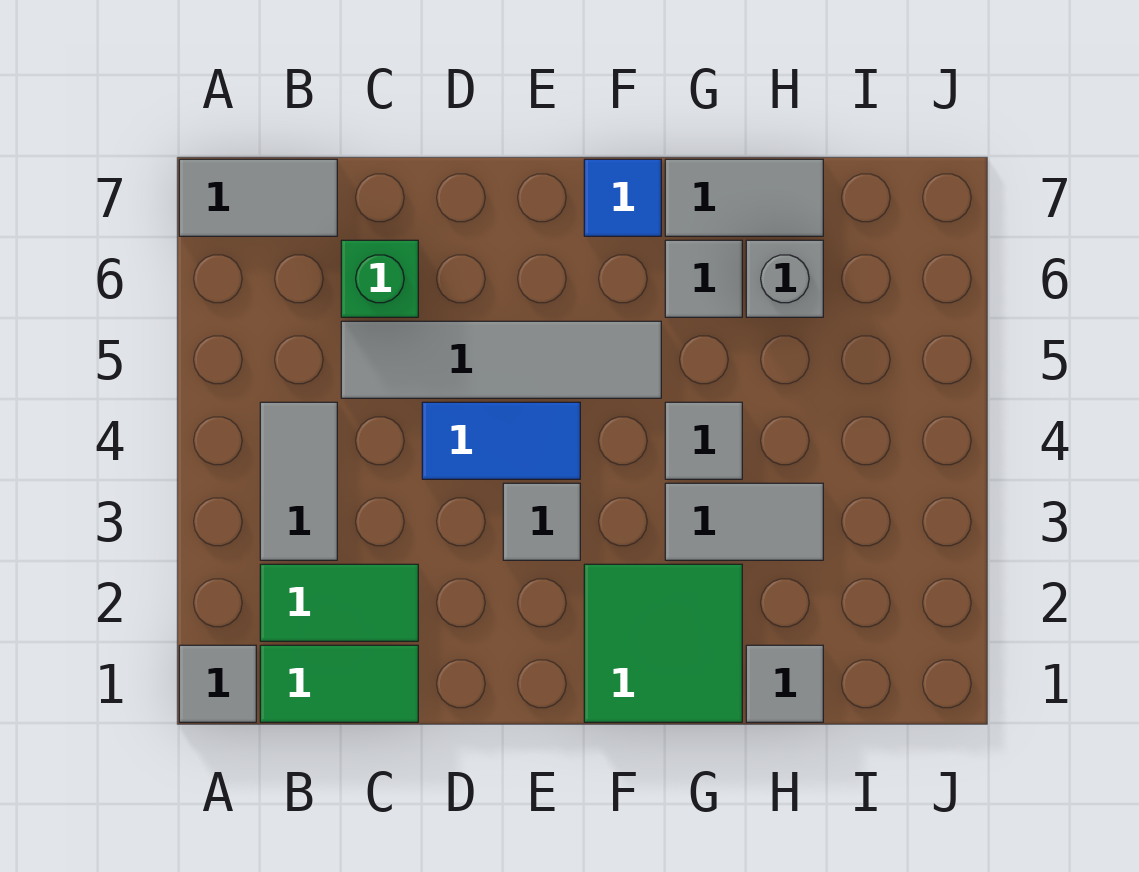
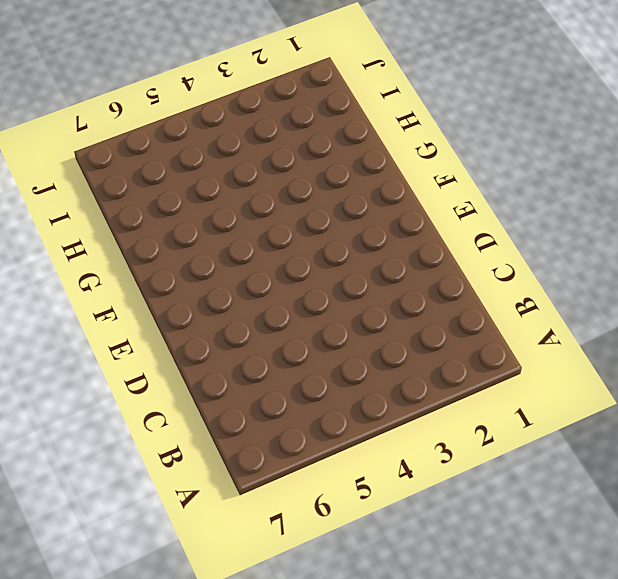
none -> grey 1x1 tile [179,645,256,722]
none -> grey 1x2 tile [179,159,337,236]
none -> green 1x2 tile [260,645,418,722]

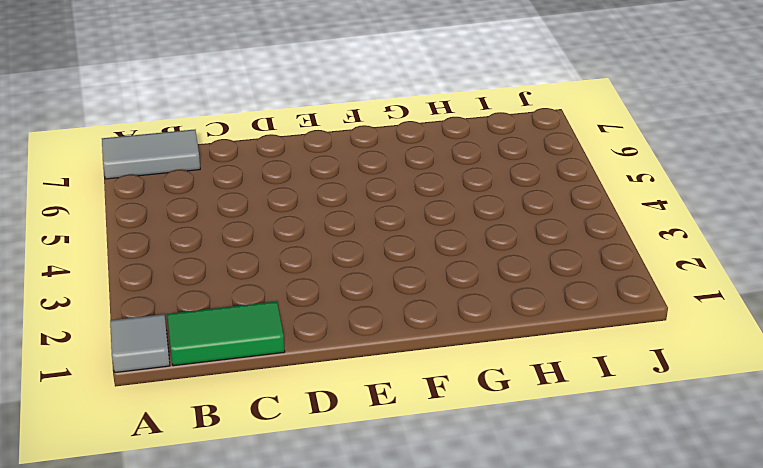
none -> green 1x2 tile [260,564,418,641]
none -> grey 1x2 tile [260,402,337,560]
none -> grey 1x4 tile [341,321,661,398]

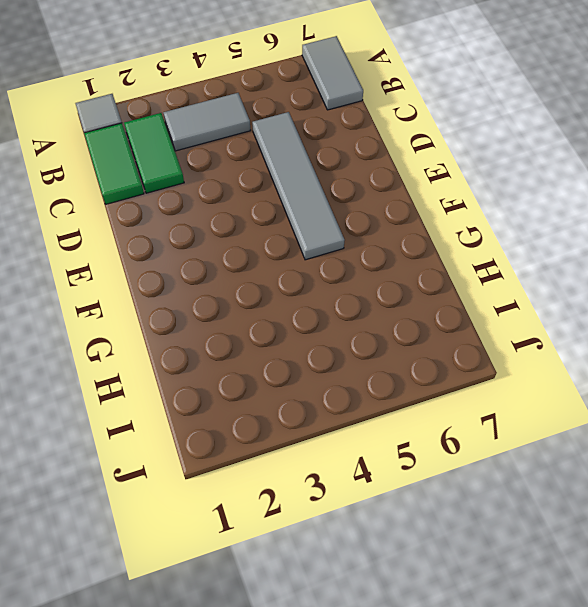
none -> green 1x1 brick [341,240,418,317]
none -> blue 1x2 tile [422,402,580,479]
none -> grey 1x1 tile [503,483,580,560]

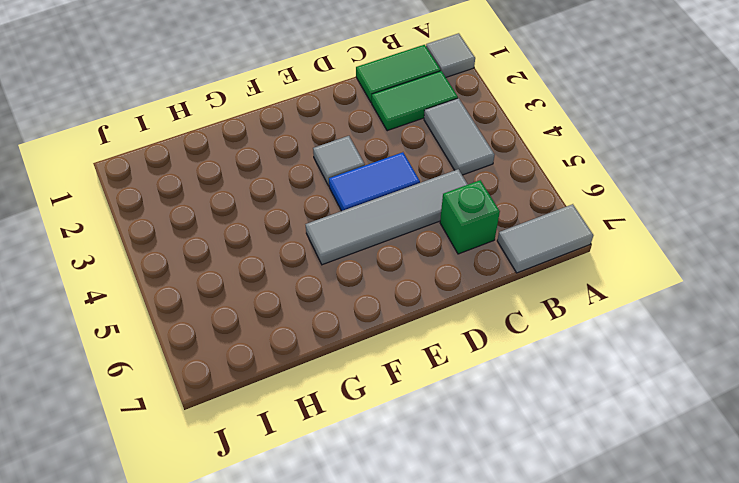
none -> green 2x2 tile [584,564,742,722]
none -> blue 1x1 tile [584,159,661,236]
none -> grey 1x2 tile [665,483,823,560]

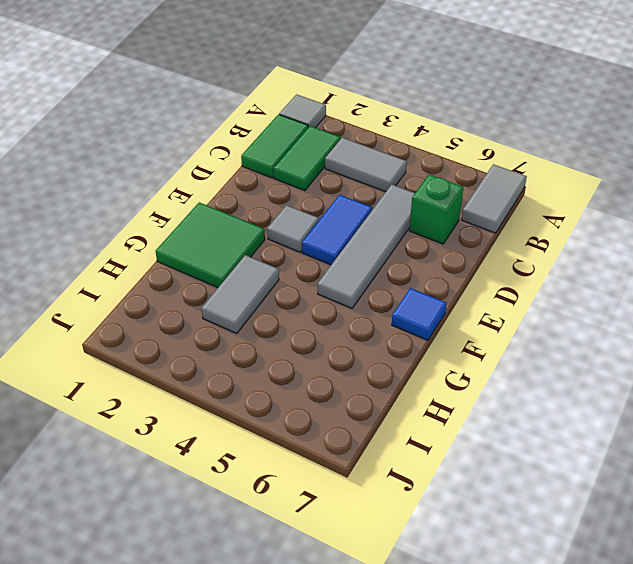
none -> grey 1x1 tile [665,402,742,479]
none -> grey 1x1 tile [665,240,742,317]
none -> grey 1x2 tile [665,159,823,236]

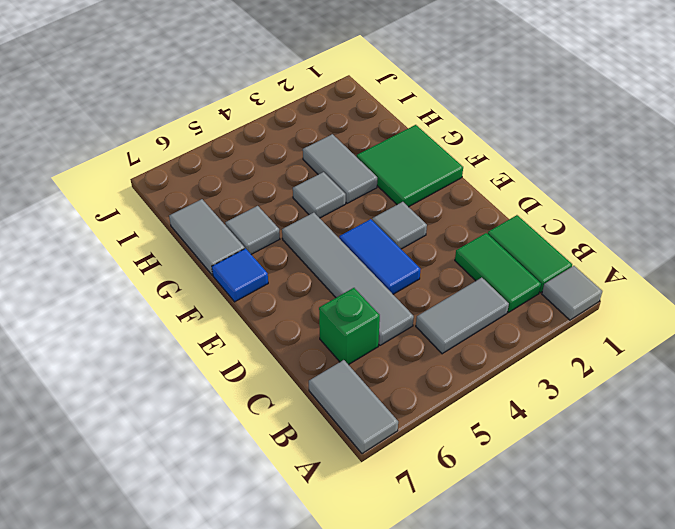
none -> grey 1x1 tile [746,645,823,722]
none -> grey 1x1 brick [746,240,823,317]

